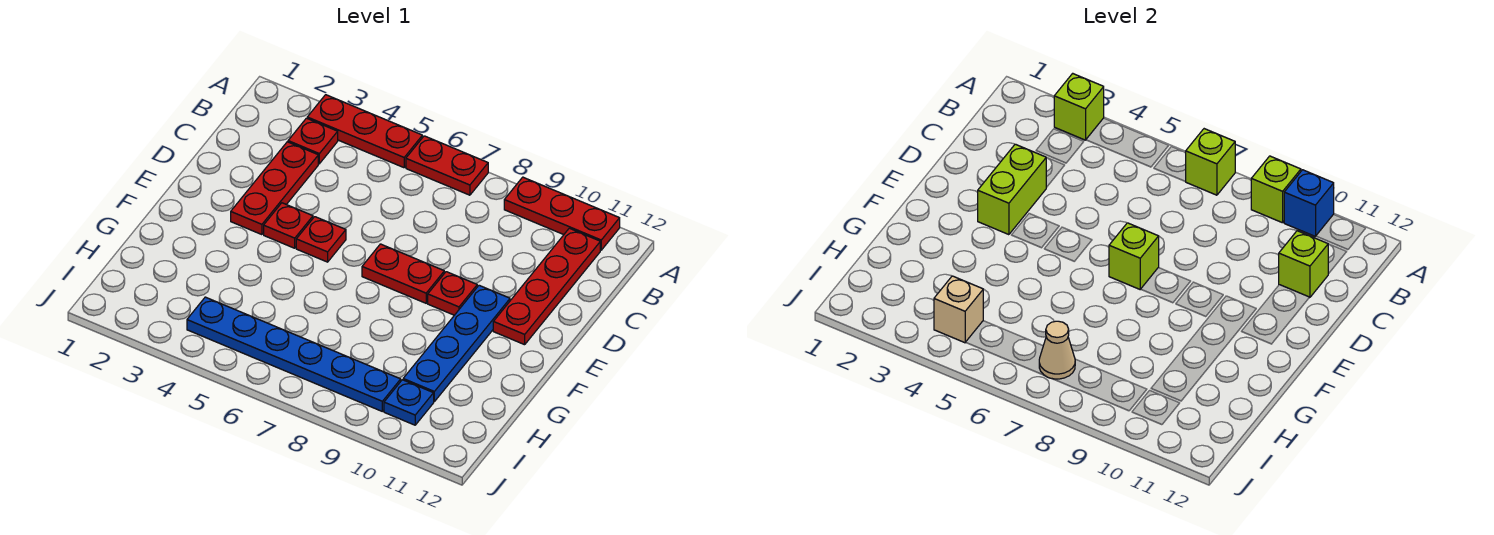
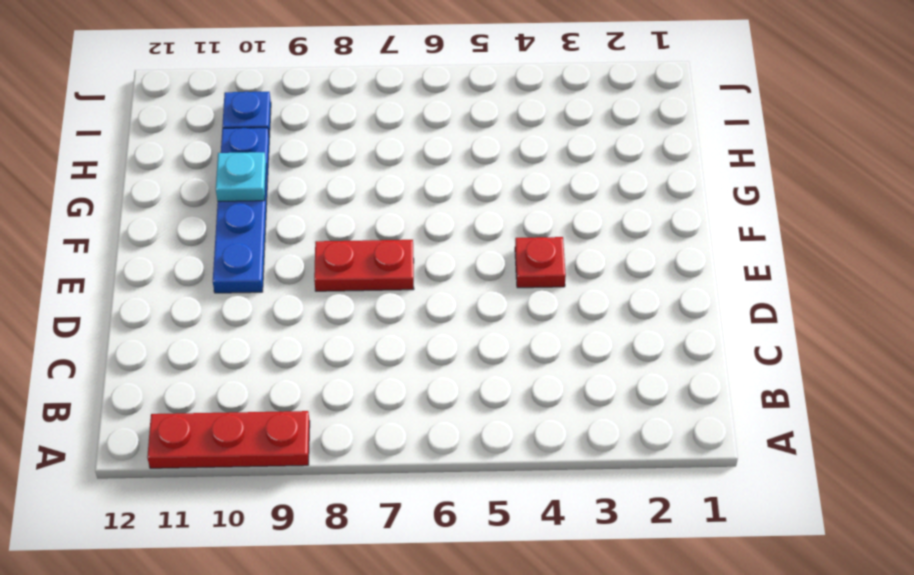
cyan 1x1 plate [216,152,266,201] -> none
none -> red 1x3 plate [307,95,422,168]
none -> red 1x2 plate [406,136,488,195]
none -> red 1x1 plate [288,118,338,164]

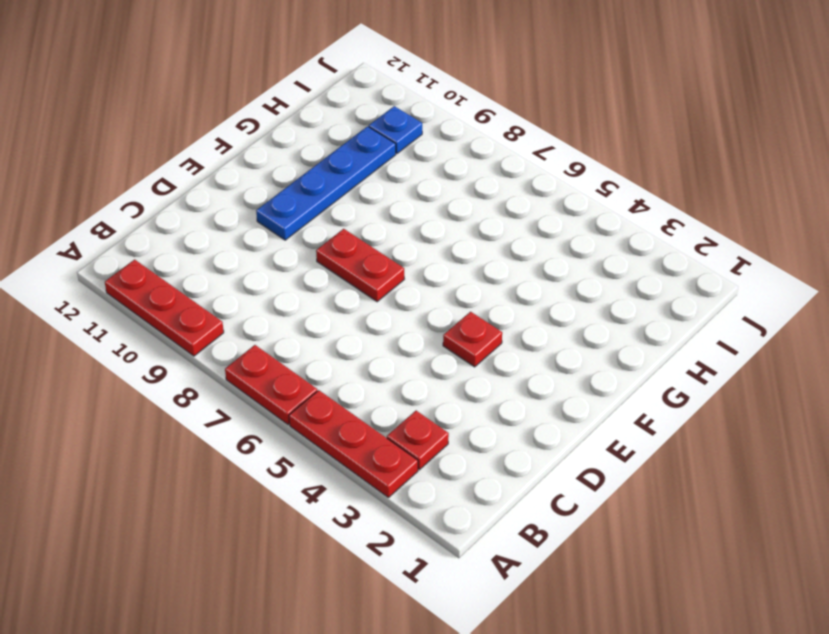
none -> red 1x4 plate [493,228,600,345]
none -> red 1x3 plate [231,142,318,235]
none -> red 1x1 plate [296,217,346,262]

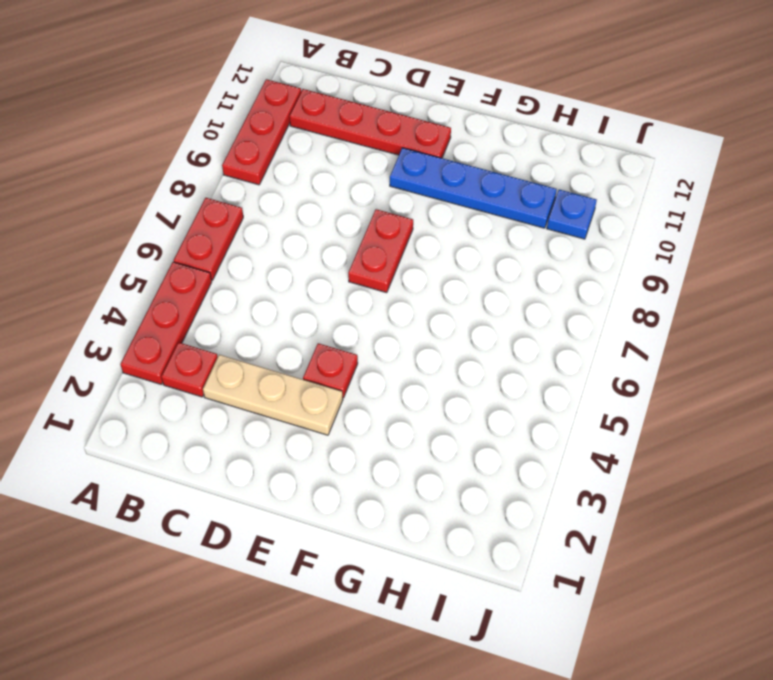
tan 1x3 plate [203,355,343,435] -> red 1x3 plate [231,142,318,235]
none -> red 1x1 plate [296,217,346,262]
none -> red 1x1 plate [428,272,477,315]
none -> blue 1x6 plate [187,297,401,411]

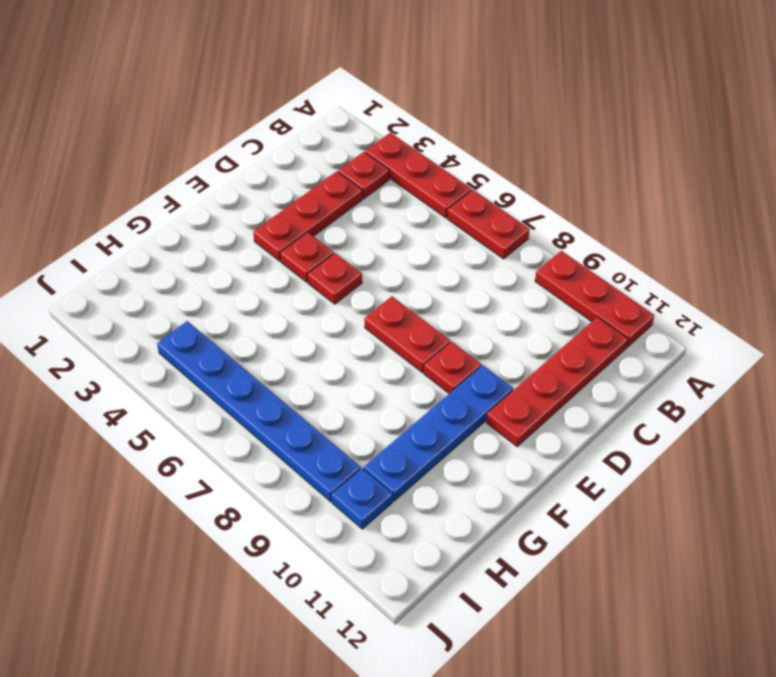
none -> lime 1x1 brick [1054,73,1104,140]
none -> lime 1x1 brick [1185,129,1235,195]
none -> lime 1x1 brick [1251,156,1301,223]

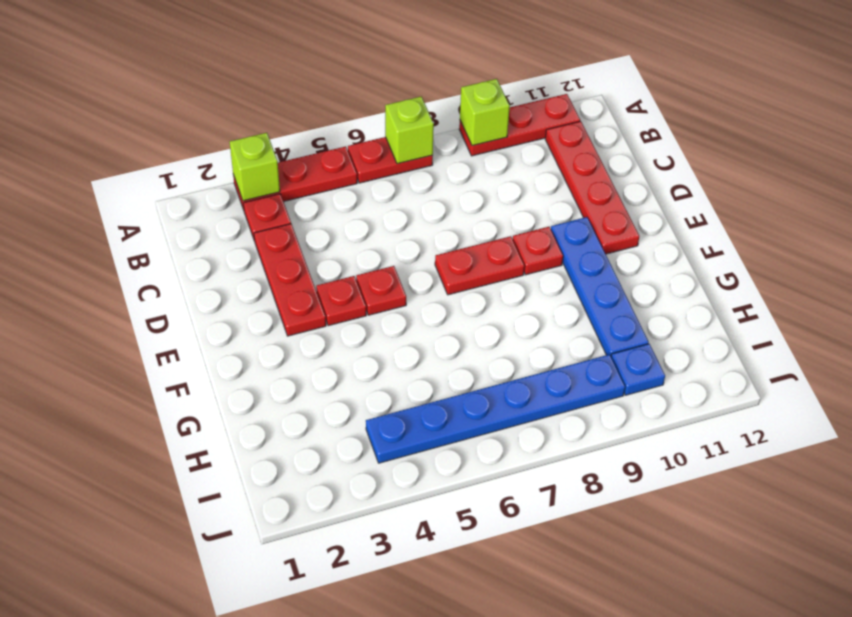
none -> blue 1x1 brick [1284,170,1334,237]
none -> lime 1x1 brick [1279,231,1328,297]
none -> lime 1x2 brick [978,144,1046,235]

